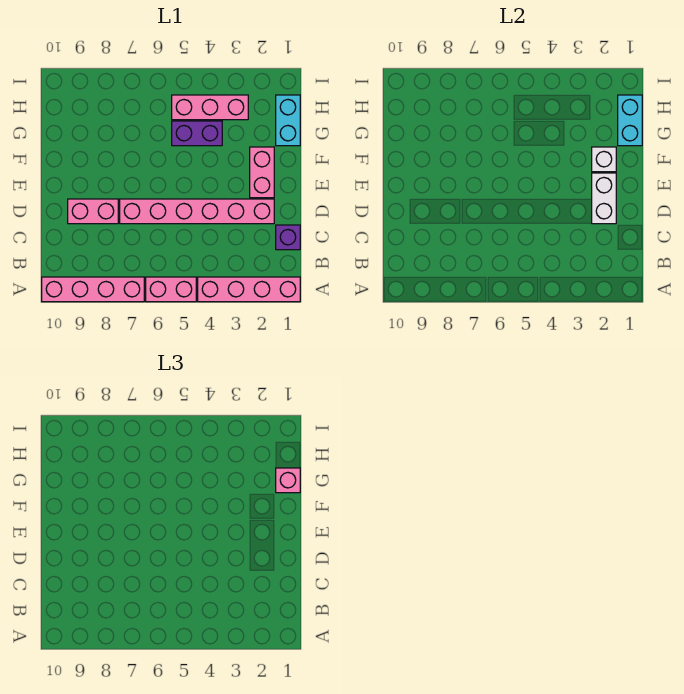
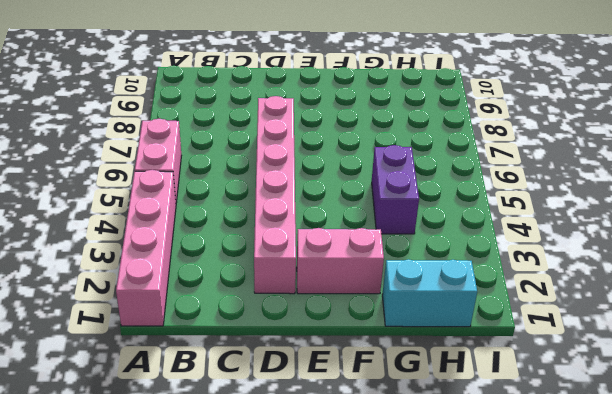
none -> pink 1x4 brick [42,277,144,302]
none -> purple 1x1 brick [276,225,300,250]
none -> pink 1x2 brick [68,199,118,224]

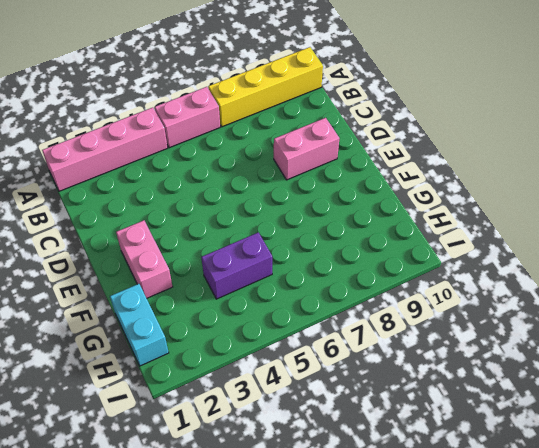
yellow 1x4 brick [208,47,323,127] -> pink 1x4 brick [42,277,144,302]
none -> purple 1x1 brick [276,225,300,250]
none -> pink 1x6 brick [120,199,274,224]
none -> pink 1x3 brick [172,95,248,120]

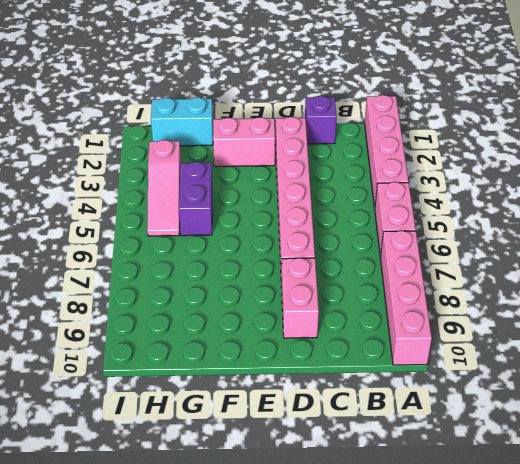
pink 1x3 slope [147,140,181,236] -> pink 1x3 brick [172,95,248,120]
none -> white 1x2 brick [592,173,616,224]
none -> white 1x1 brick [592,147,616,172]
none -> cyan 1x2 brick [618,95,642,146]

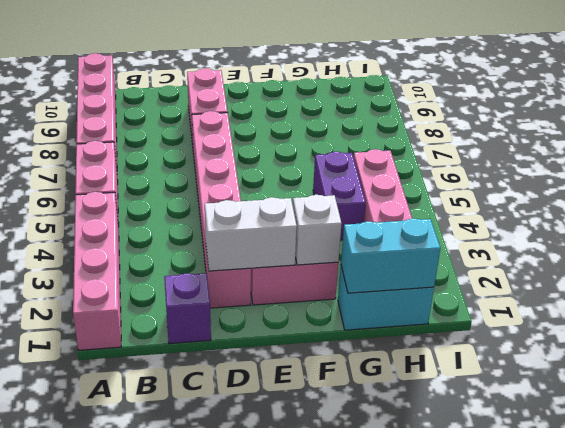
none -> pink 1x1 brick [276,468,300,493]

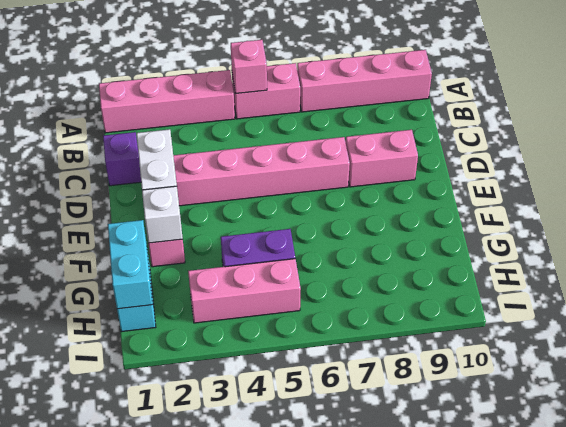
pink 1x1 brick [231,40,267,94] -> pink 1x1 brick moved to [276,468,300,493]

